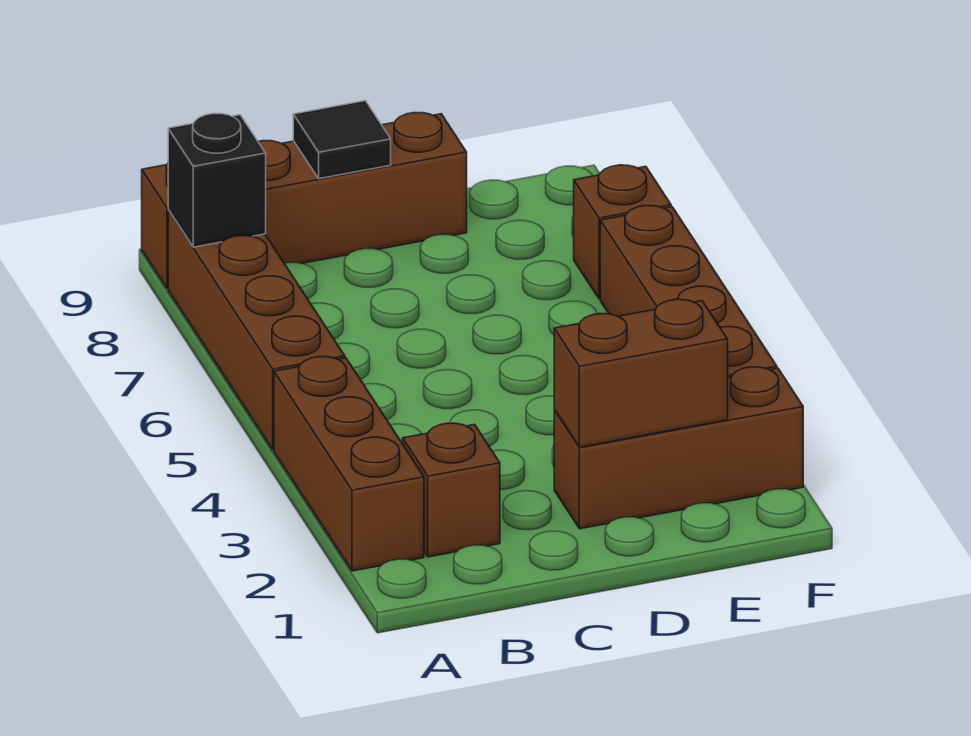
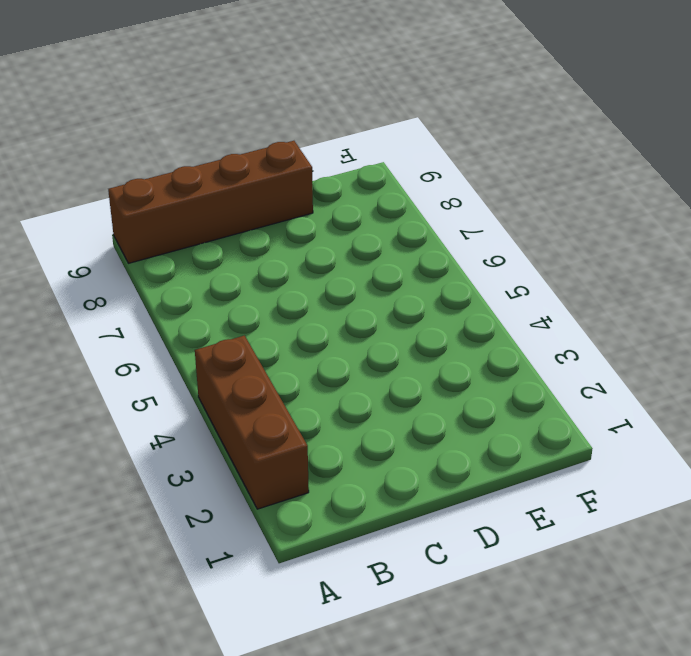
none -> brown 1x4 brick [168,210,345,450]
none -> brown 1x1 brick [403,423,500,557]

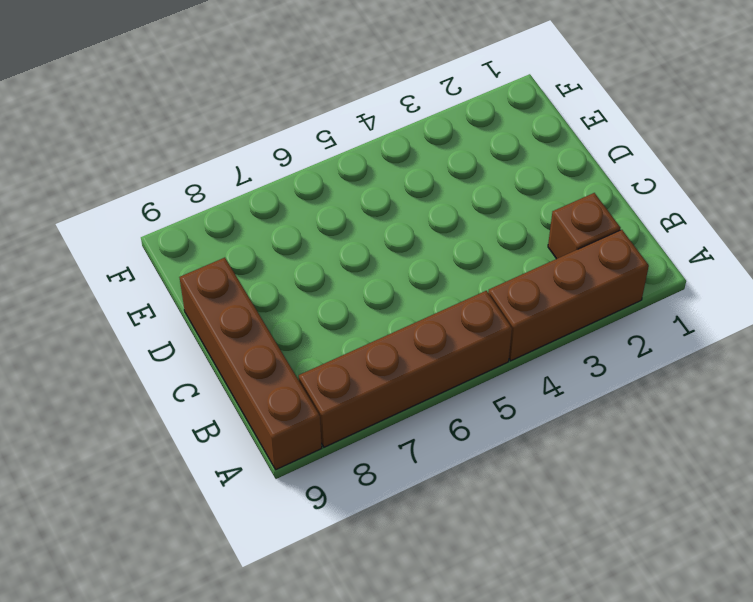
none -> brown 1x3 brick [554,367,803,529]
none -> brown 1x4 brick [600,206,777,377]

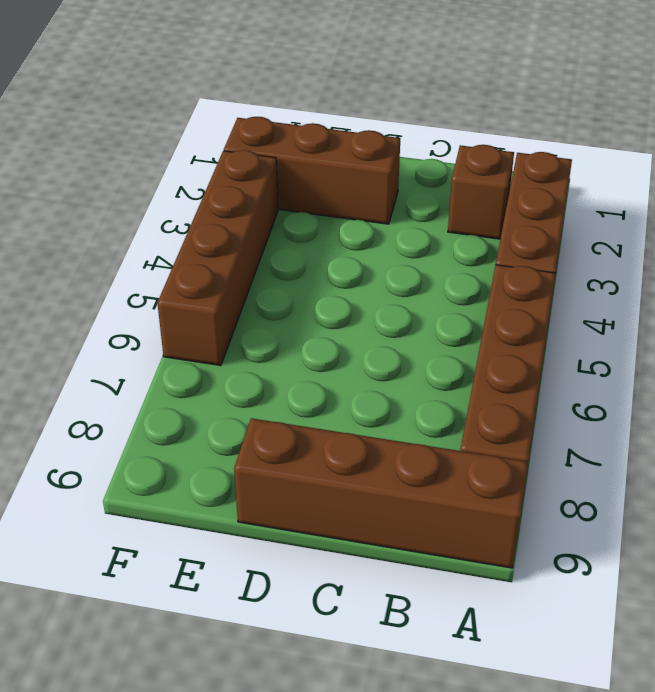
none -> brown 1x1 brick [574,165,671,299]
none -> black 1x1 brick [168,114,266,247]

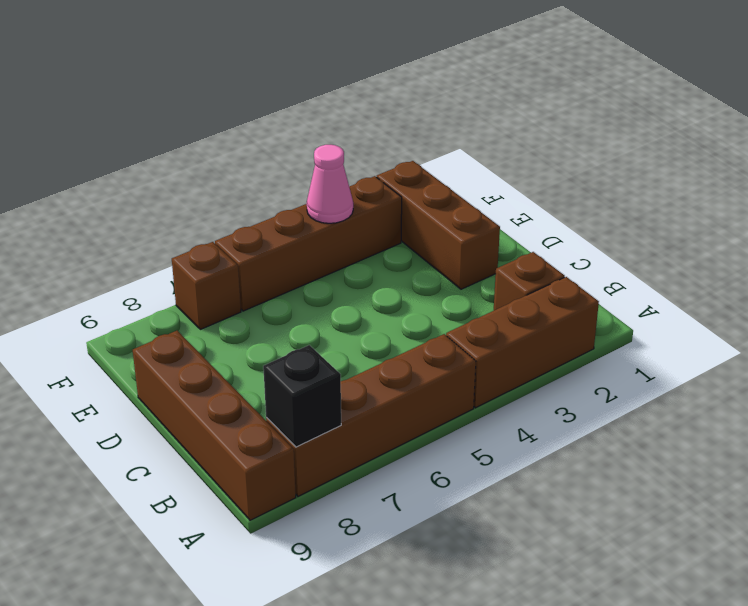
pink 1x1 cone [307,145,353,223] -> none
none -> black 1x1 tile [293,101,391,179]
none -> brown 1x2 brick [554,299,728,447]

